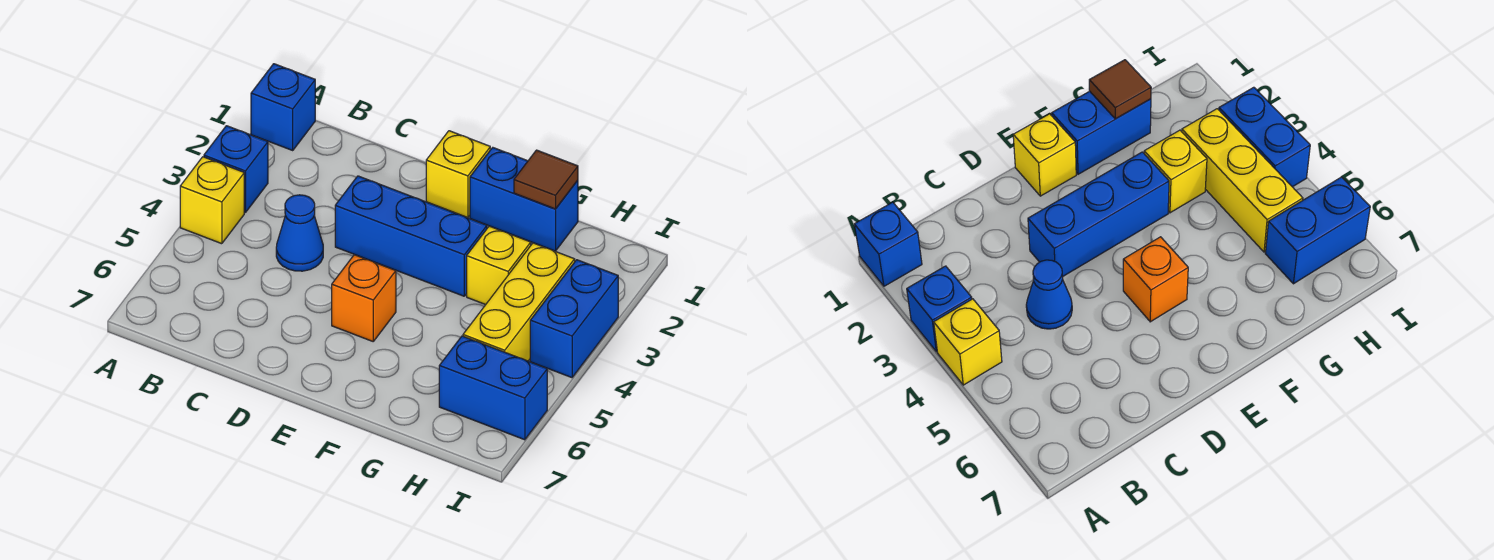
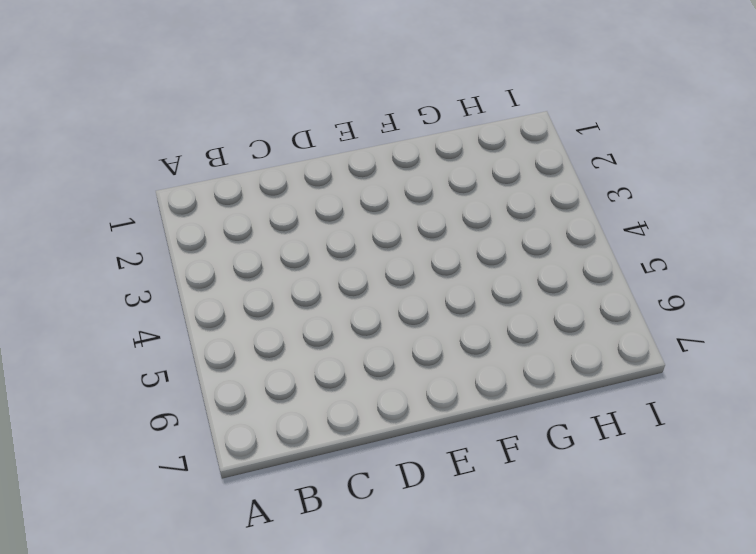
none -> blue 1x1 brick [251,64,315,150]
none -> blue 1x1 brick [204,126,268,213]
none -> yellow 1x1 brick [180,157,244,244]

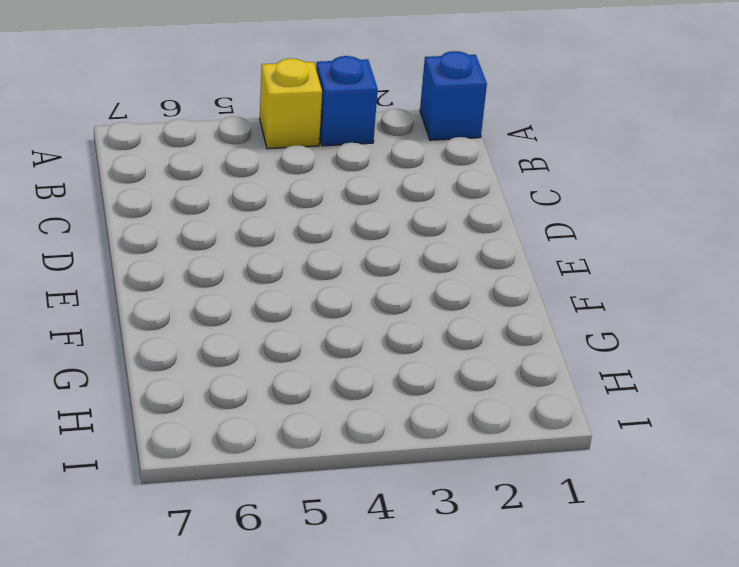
none -> blue 1x1 cone [276,195,323,271]
none -> blue 1x3 brick [335,176,487,296]
none -> yellow 1x1 brick [426,131,490,218]

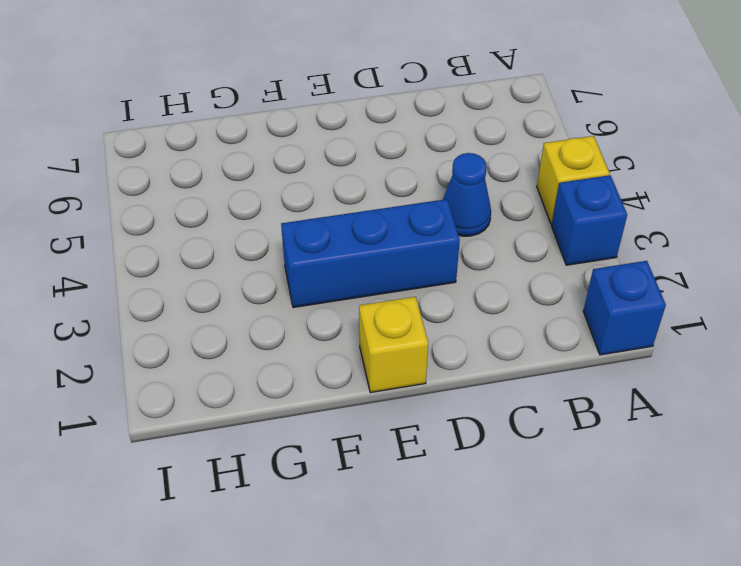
none -> orange 1x1 brick [332,255,396,341]
none -> blue 1x2 brick [470,148,578,251]
none -> yellow 1x1 brick [467,226,531,305]

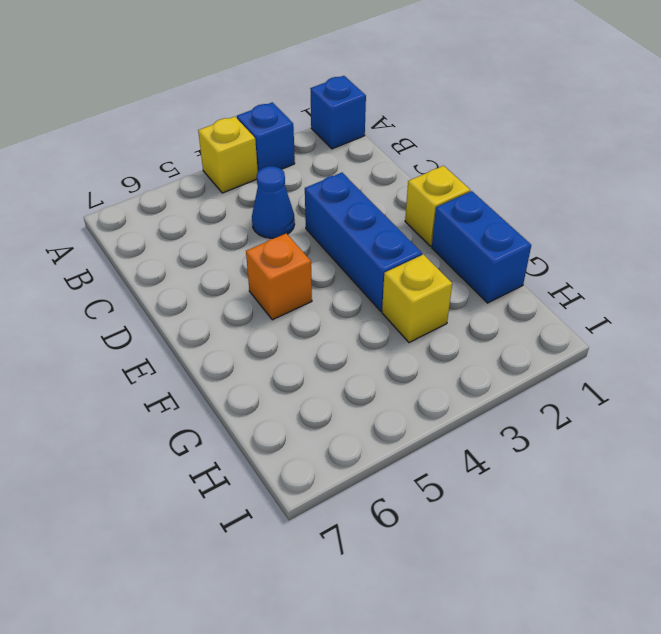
none -> yellow 1x3 brick [463,243,575,361]
none -> blue 1x2 brick [439,336,547,440]
none -> blue 1x2 brick [530,260,618,378]

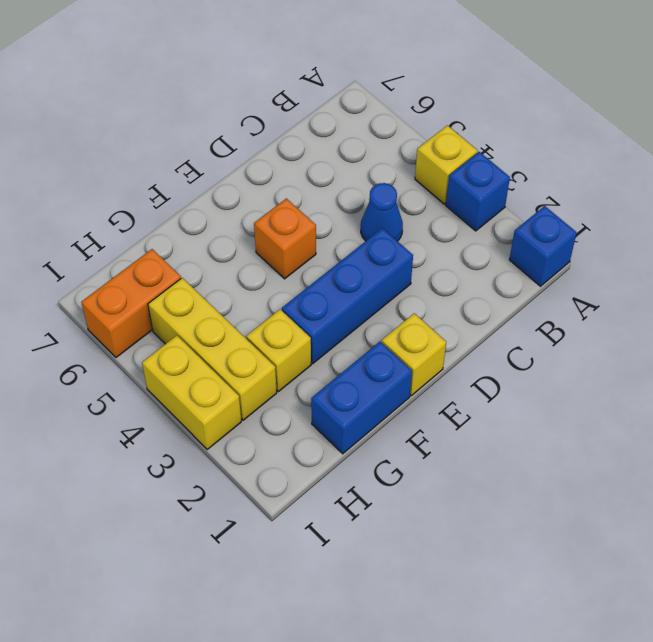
orange 1x2 brick [81,249,181,357] -> blue 1x2 brick [439,336,547,440]
yellow 1x2 brick [142,336,241,449] -> blue 1x2 brick [530,260,618,378]
none -> brown 1x1 tile [514,150,578,209]

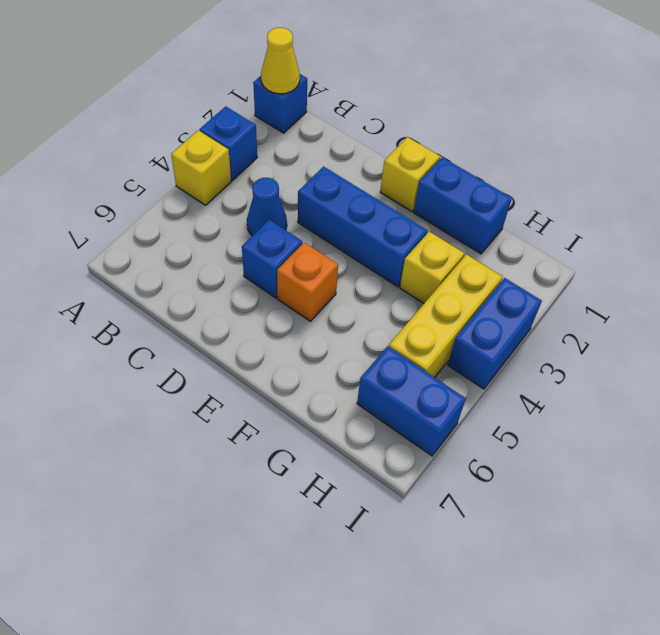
yellow 1x1 cone [261,28,300,94] -> none
blue 1x1 brick [242,220,302,298] -> none
none -> brown 1x1 tile [514,150,578,209]

